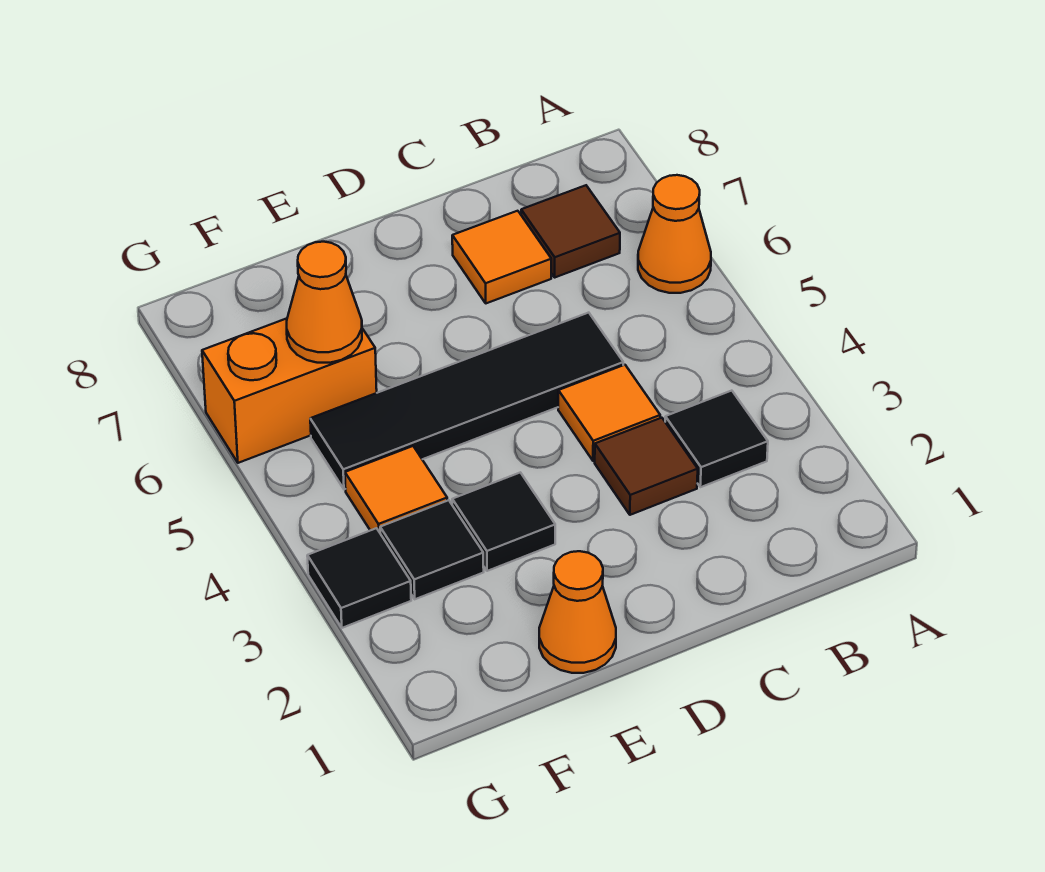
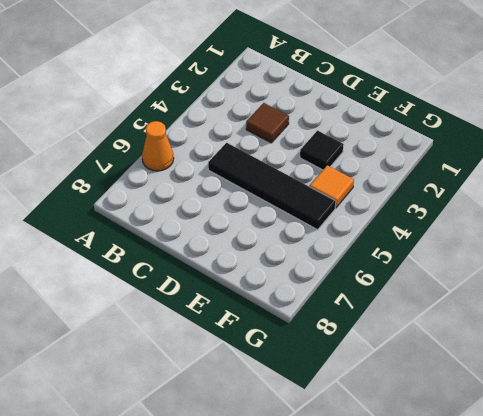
none -> black 1x1 tile [665,391,768,487]
none -> brown 1x1 tile [521,185,620,277]
none -> orange 1x1 tile [558,365,660,461]

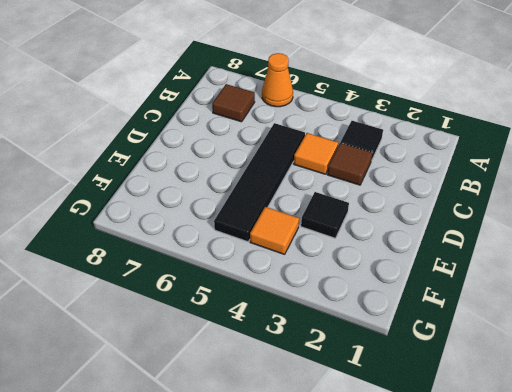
none -> orange 1x1 tile [452,211,551,303]
none -> orange 1x1 cone [539,551,616,673]
none -> black 1x1 tile [380,500,484,599]

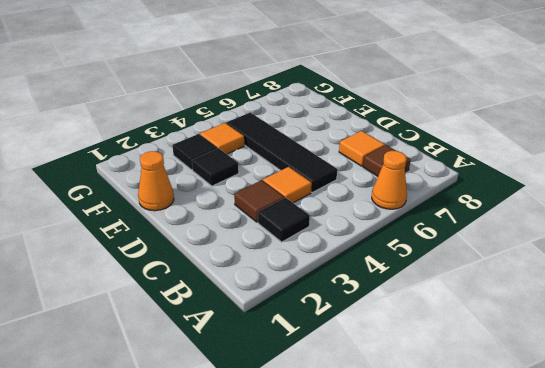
none -> orange 1x2 brick [202,318,377,463]
none -> black 1x1 tile [307,528,411,628]
none -> orange 1x1 cone [287,242,362,363]

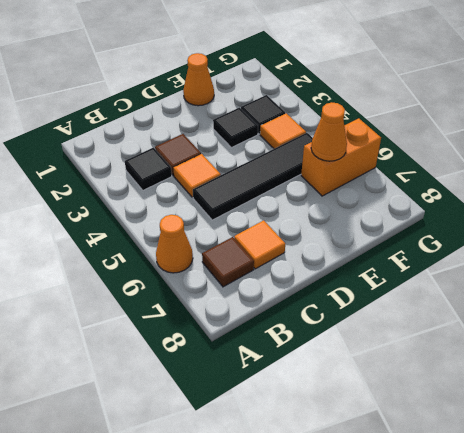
none -> black 1x1 tile [307,528,411,628]

